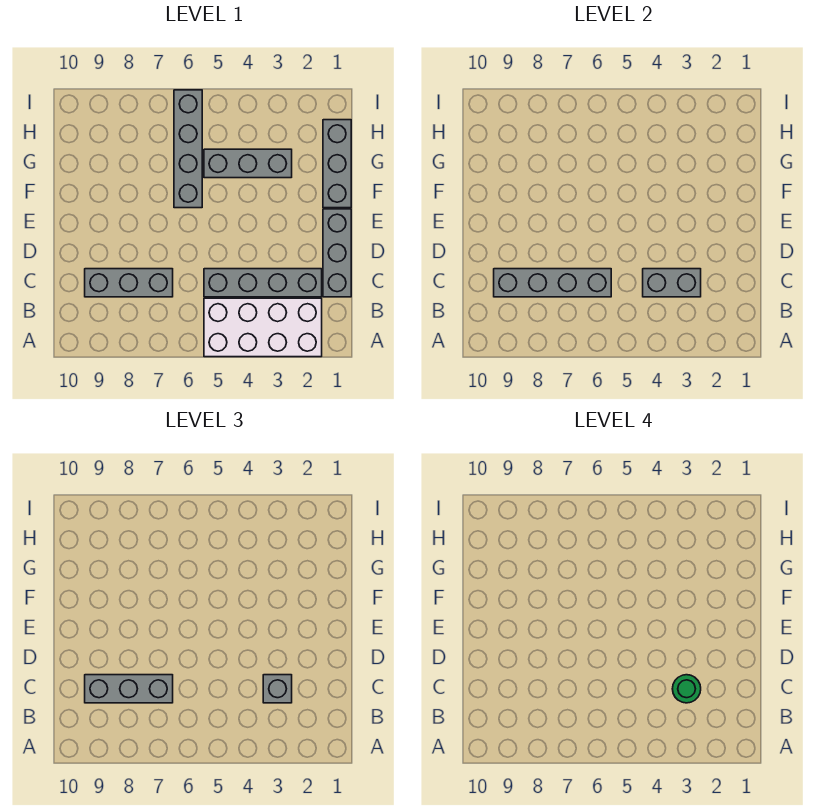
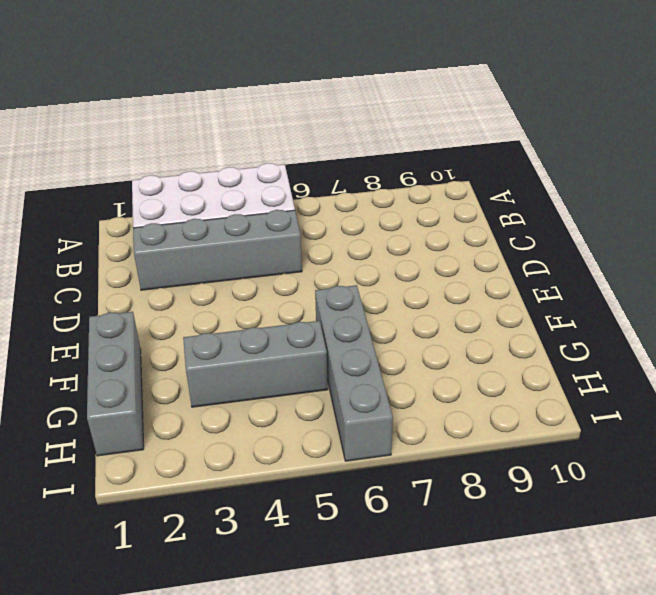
none -> grey 1x3 brick [323,209,351,297]
none -> grey 1x3 brick [85,269,173,297]
none -> grey 1x2 brick [643,269,701,297]

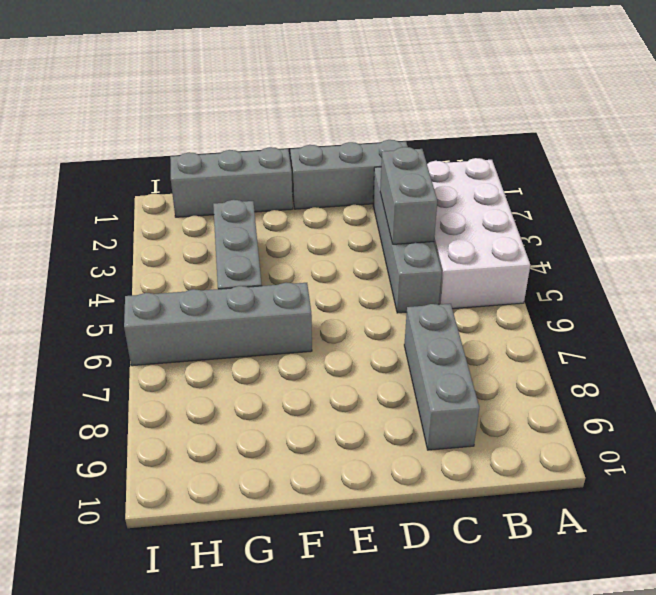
none -> grey 1x4 brick [494,269,611,297]
none -> grey 1x1 brick [263,675,292,703]
none -> grey 1x3 brick [85,675,173,703]

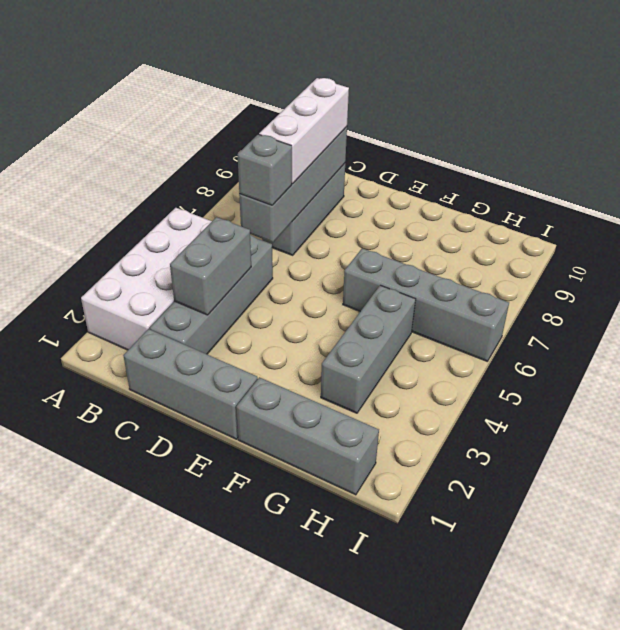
grey 1x1 brick [237,134,292,205] -> grey 1x1 brick moved to [263,675,292,703]
white 1x3 brick [259,78,349,184] -> grey 1x3 brick [85,675,173,703]
none -> green 1x1 round brick [672,675,701,703]

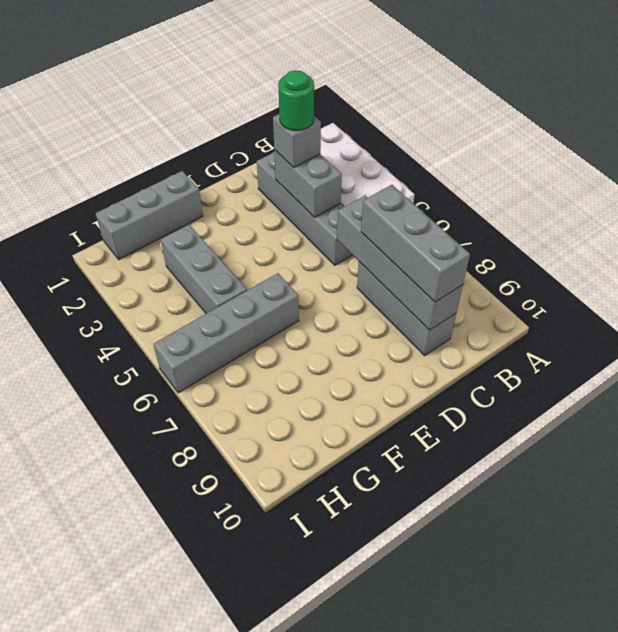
none -> grey 1x3 brick [323,209,351,297]

